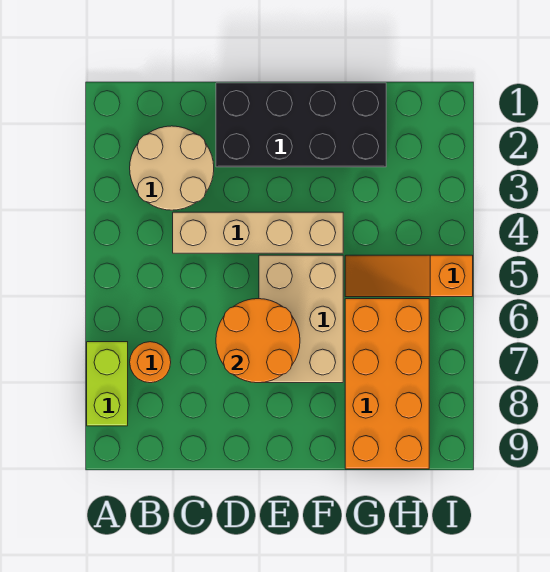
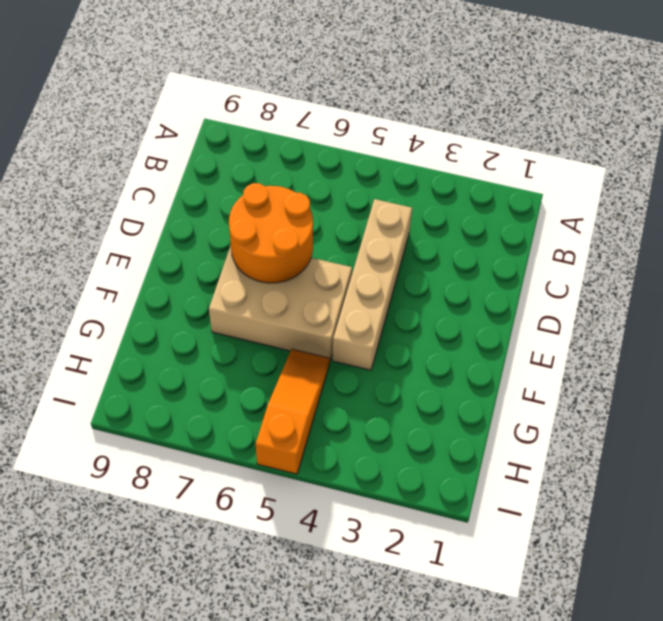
none -> lime 1x2 brick [87,342,128,426]
none -> tan 2x2 round brick [130,126,214,210]

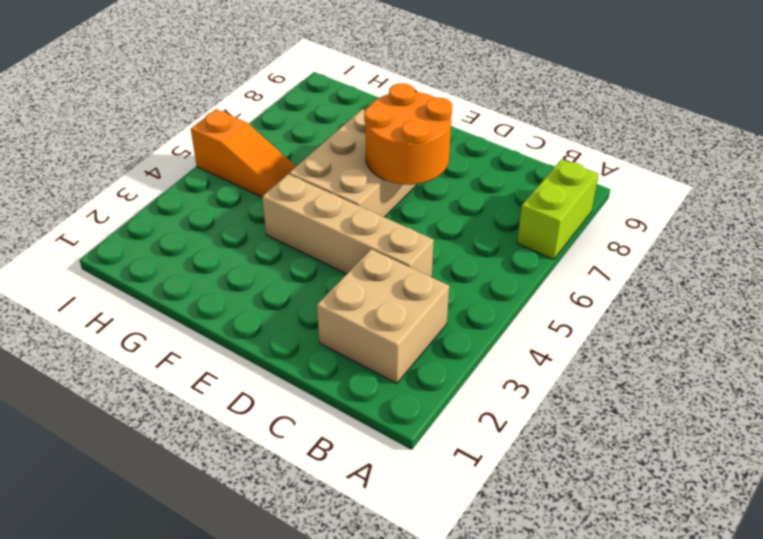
tan 2x2 brick [317,249,449,383] -> tan 2x2 round brick [130,126,214,210]
none -> orange 1x1 round brick [130,342,171,383]
none -> black 2x4 brick [216,83,386,167]

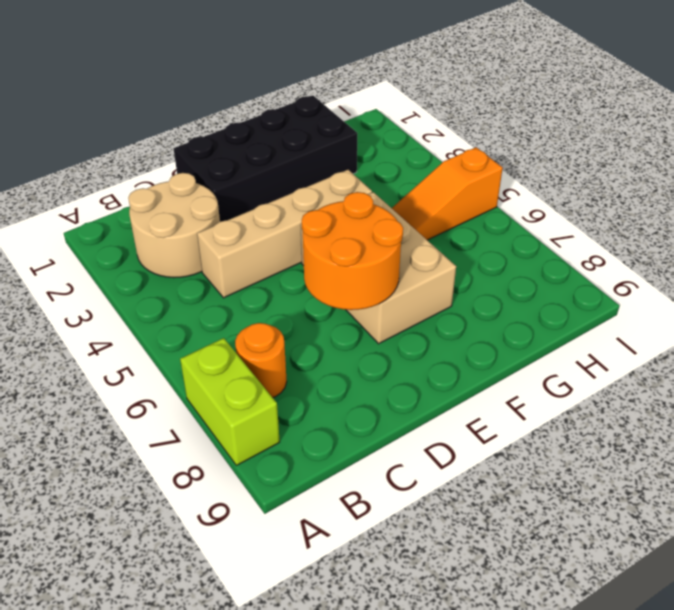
none -> orange 2x4 brick [345,299,429,469]

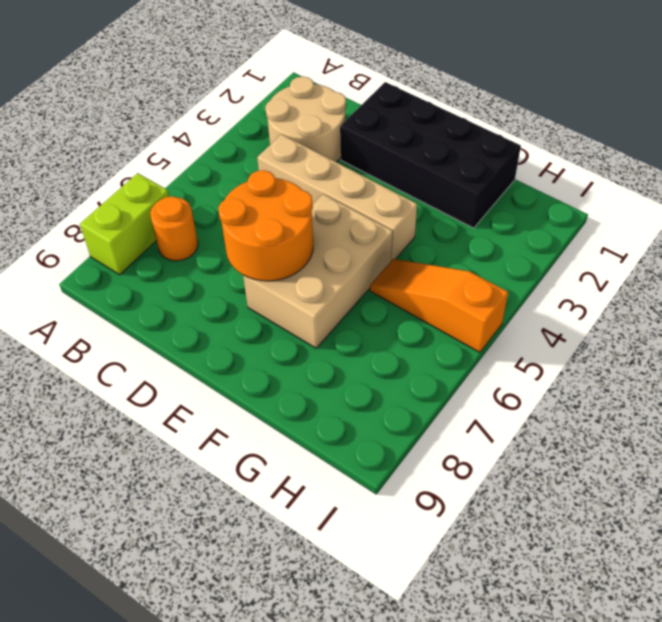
none -> orange 2x4 brick [345,299,429,469]

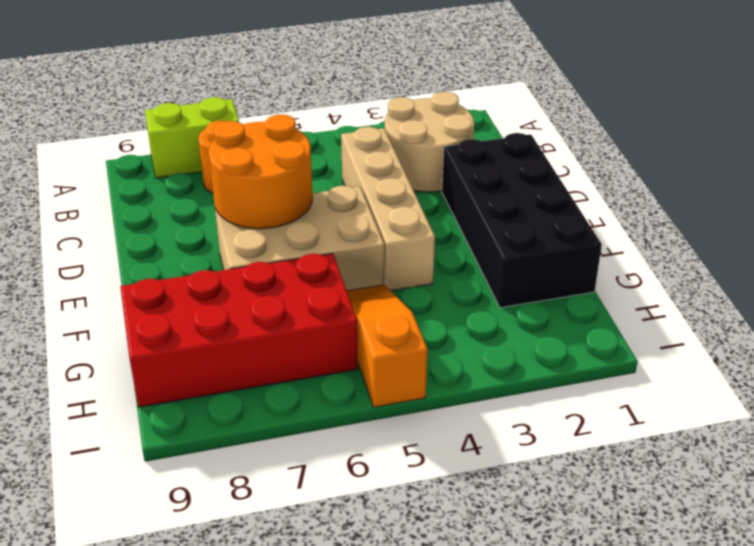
red 2x4 brick [120,253,358,407] -> orange 2x4 brick [345,299,429,469]

